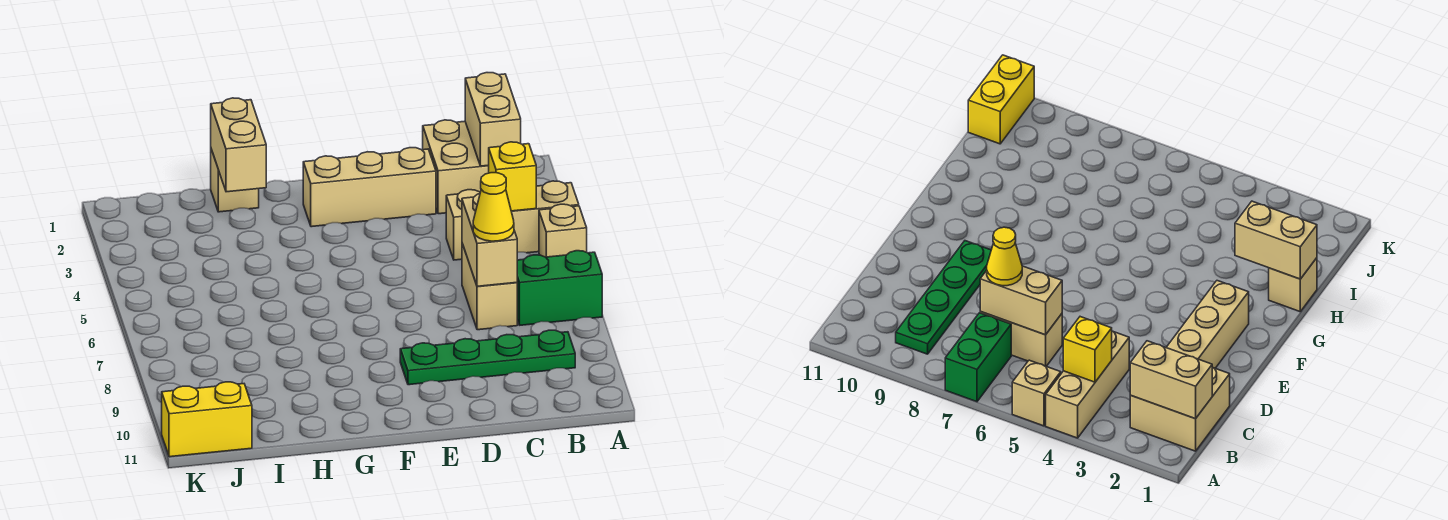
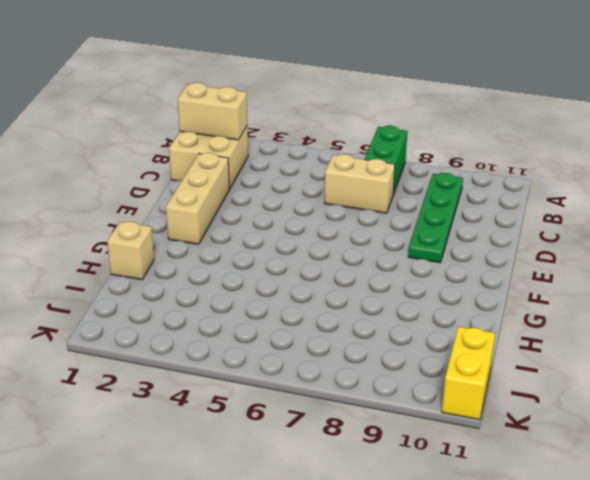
none -> tan 1x3 brick [446,181,579,260]
none -> tan 1x1 brick [539,204,587,257]
none -> yellow 1x1 brick [489,142,536,211]

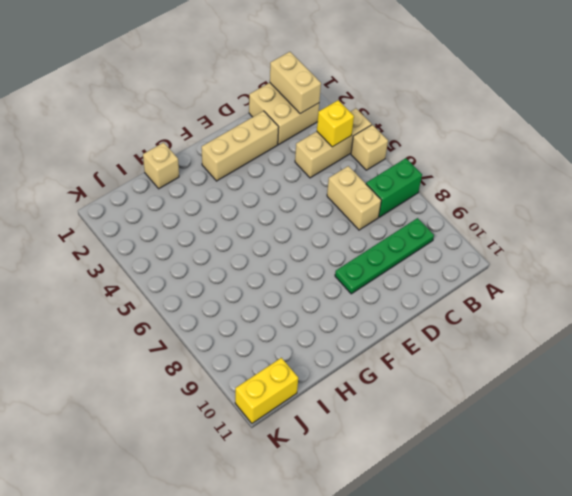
none -> tan 1x2 brick [462,194,517,286]
none -> tan 1x2 brick [211,98,266,192]
none -> yellow 1x1 cone [473,173,514,241]

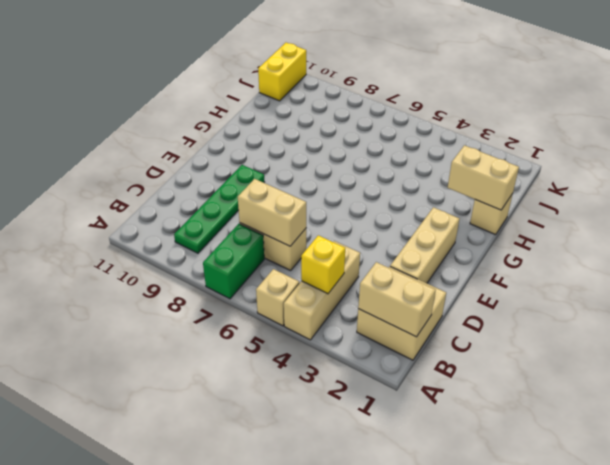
none -> yellow 1x1 cone [473,173,514,241]

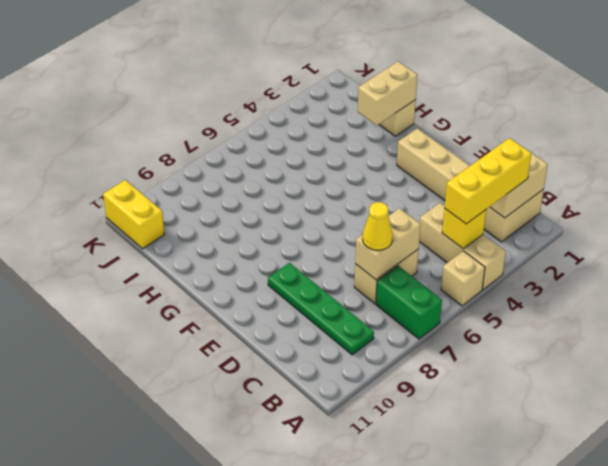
yellow 1x3 brick [444,138,531,224] -> none

